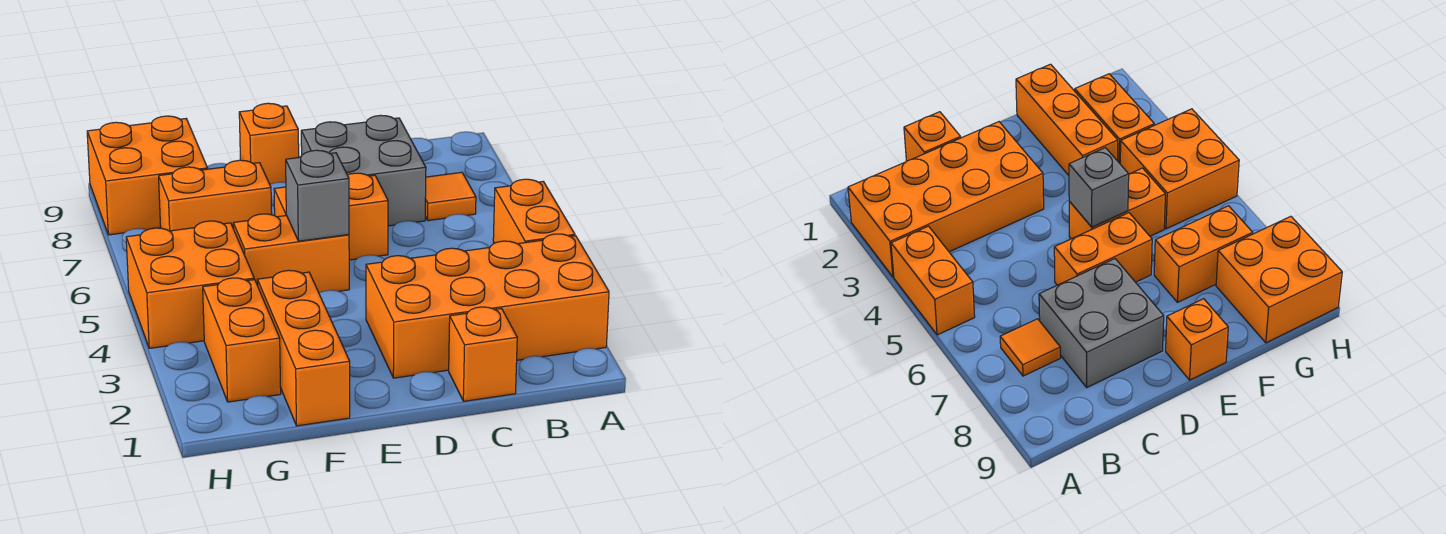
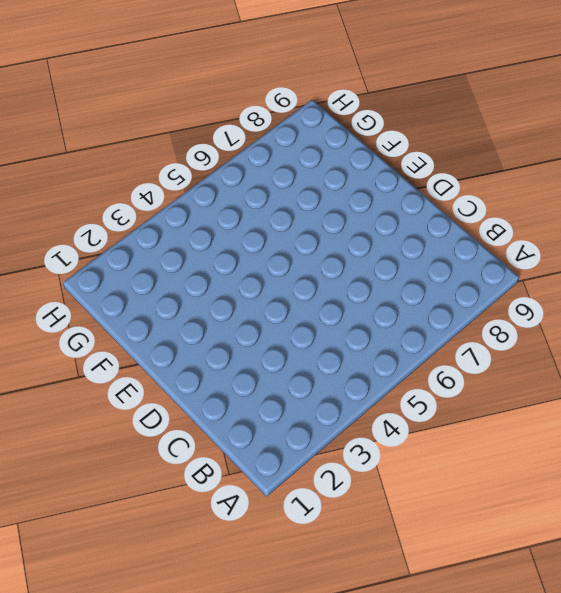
none -> orange 2x4 brick [366,234,609,378]
none -> orange 1x2 brick [493,179,575,244]
none -> orange 1x1 tile [425,172,476,221]

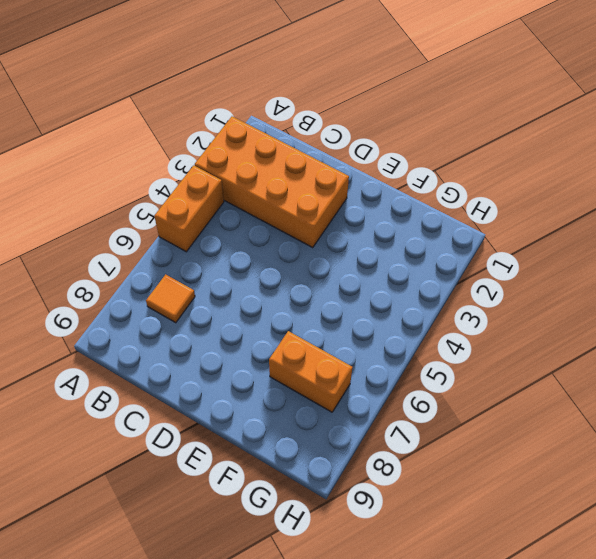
none -> orange 1x1 brick [449,307,517,401]
none -> grey 2x2 brick [301,115,426,226]
none -> orange 1x2 brick [274,173,388,260]

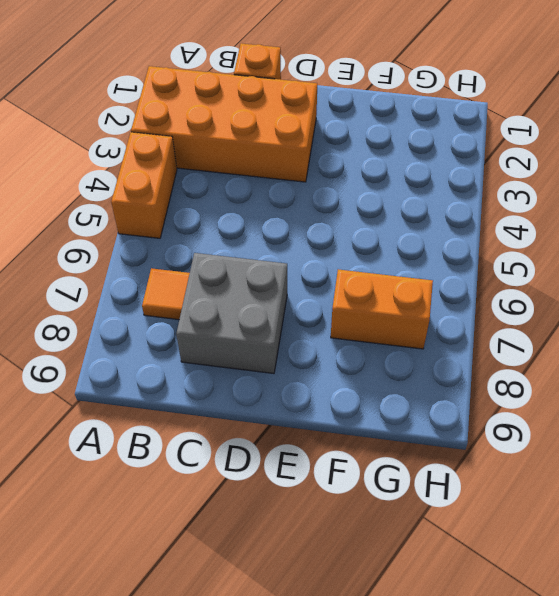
none -> orange 1x2 brick [274,173,388,260]
none -> orange 1x2 brick [233,214,349,293]
none -> orange 1x1 brick [239,103,299,184]

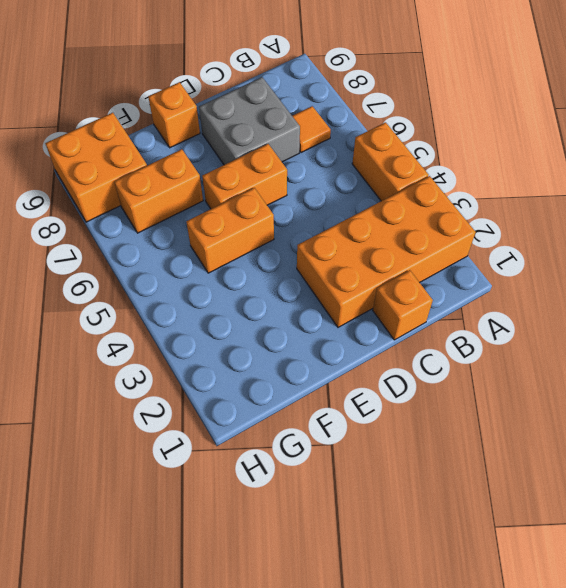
none -> orange 1x3 brick [257,270,350,426]
none -> orange 1x2 brick [203,278,281,402]
none -> orange 2x2 brick [126,221,254,348]

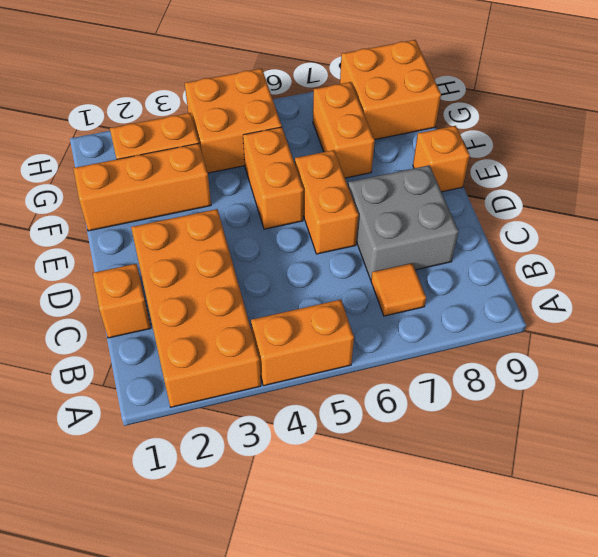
none -> grey 1x1 brick [286,150,349,241]

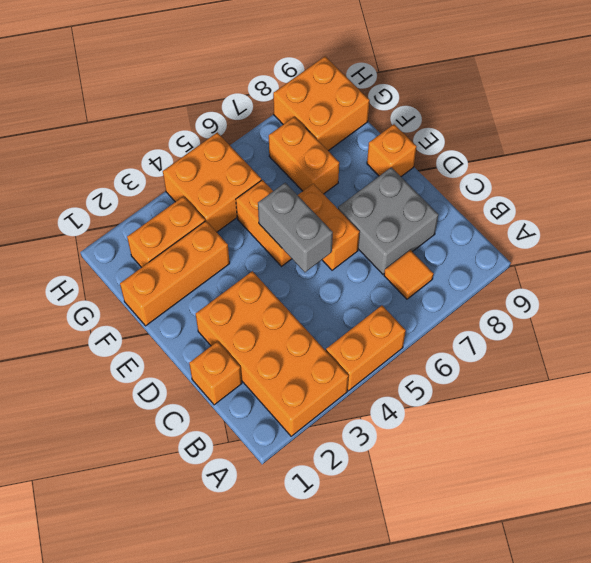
grey 1x2 brick [258,183,333,272] -> grey 1x1 brick [286,150,349,241]

